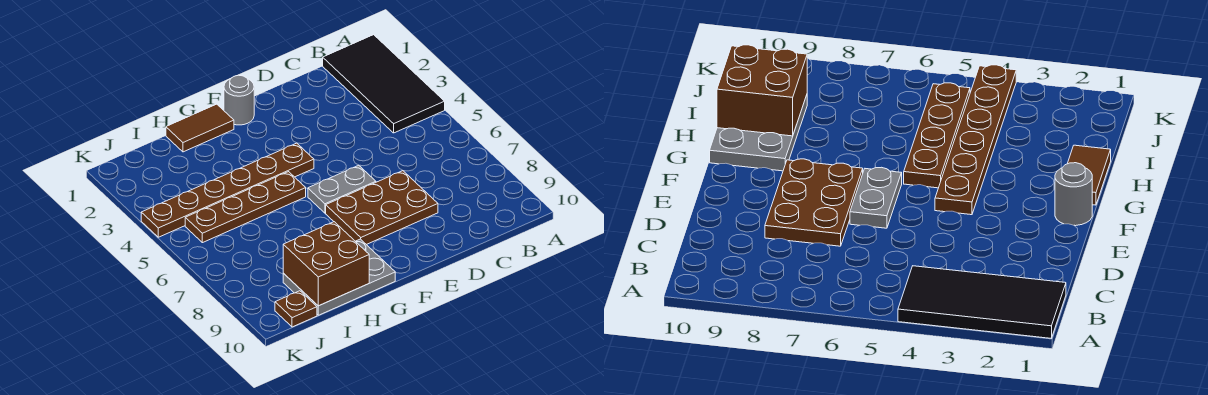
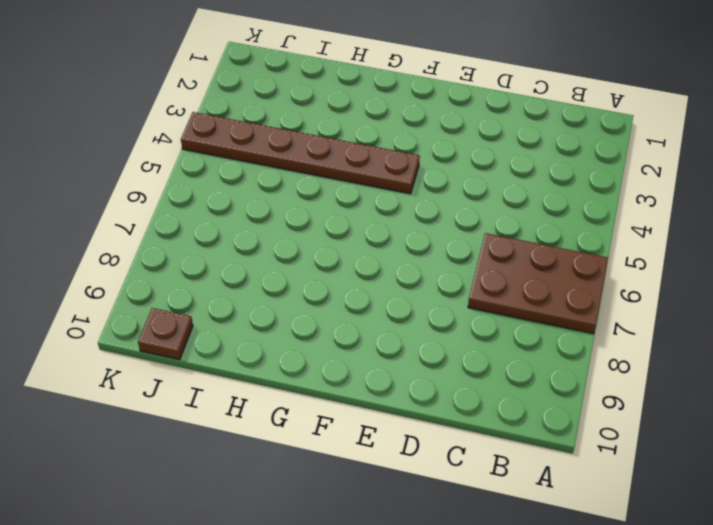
brown 2x3 plate [468,233,608,334] -> brown 2x3 plate moved to [326,171,438,245]
none -> black 2x4 tile [323,35,445,133]
none -> grey 1x2 plate [308,165,376,213]

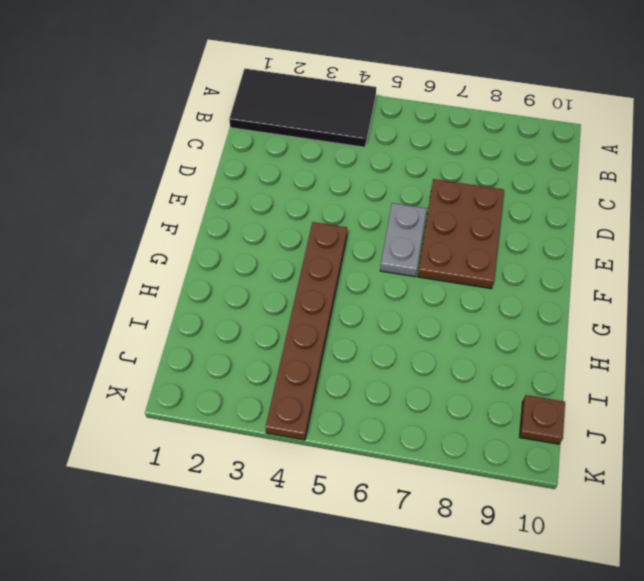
none -> grey 1x1 round brick [224,75,254,125]
none -> brown 1x2 tile [166,104,234,152]

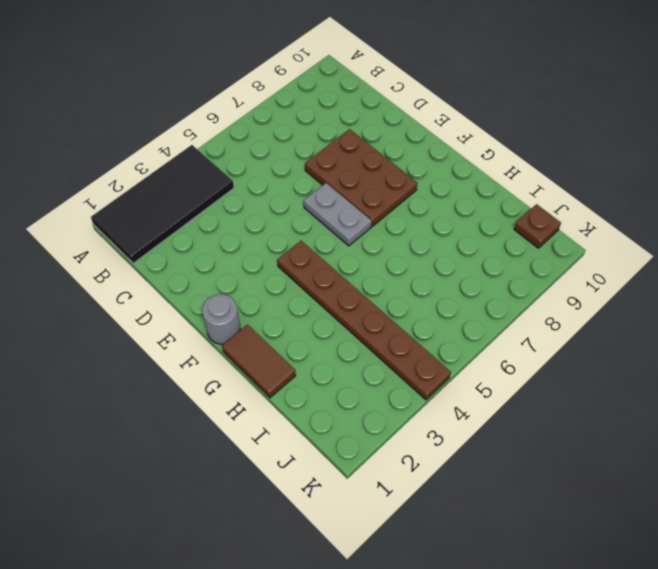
none -> brown 1x4 plate [185,172,306,243]
none -> grey 2x3 plate [283,239,395,315]

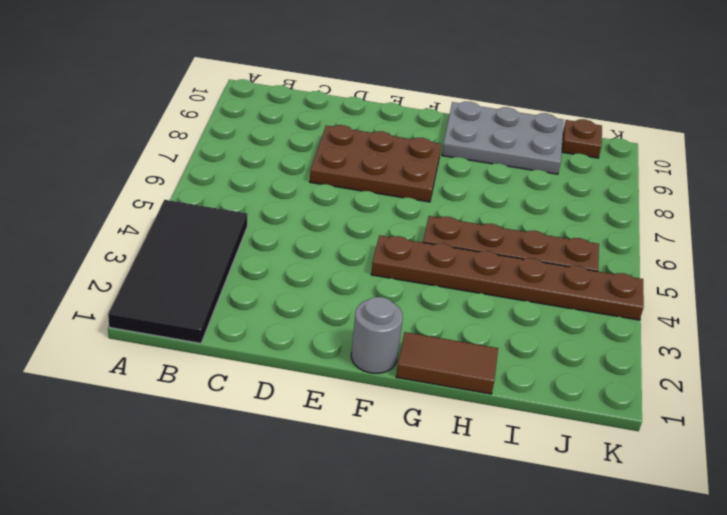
none -> grey 1x2 plate [308,165,376,213]
none -> brown 2x2 brick [283,222,369,306]

